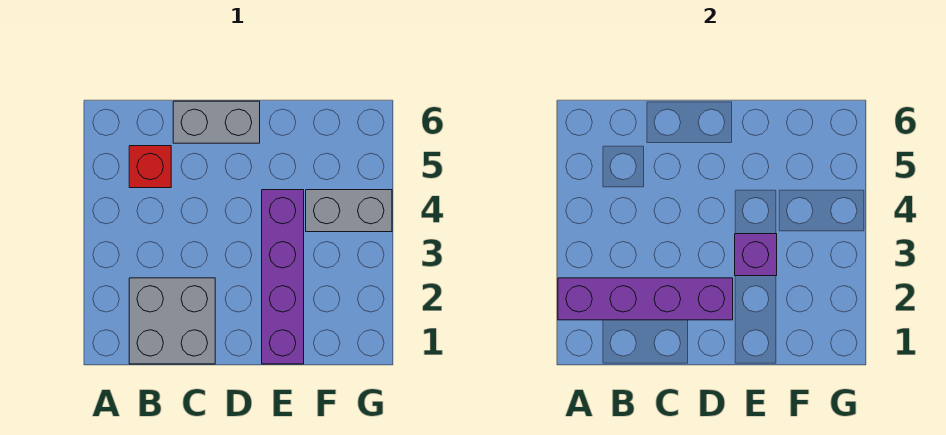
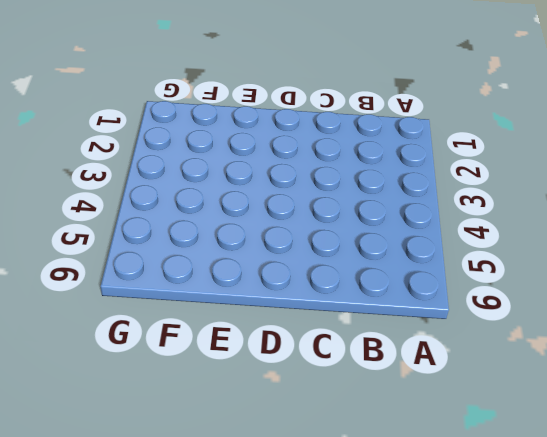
none -> grey 2x2 brick [129,278,215,364]
none -> red 1x1 brick [129,146,171,188]

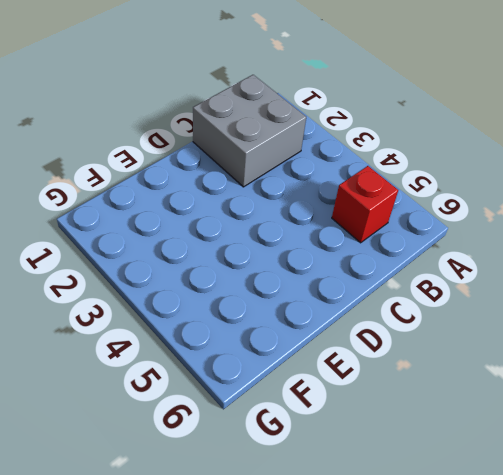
none -> grey 1x2 brick [173,101,260,143]
none -> purple 1x4 brick [262,190,304,364]

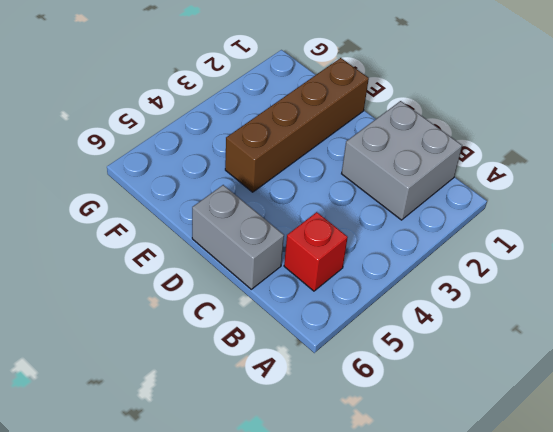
brown 1x4 brick [225,58,369,192] -> purple 1x4 brick [262,190,304,364]
none -> grey 1x2 brick [306,190,392,232]
none -> purple 1x4 brick [558,278,733,320]

